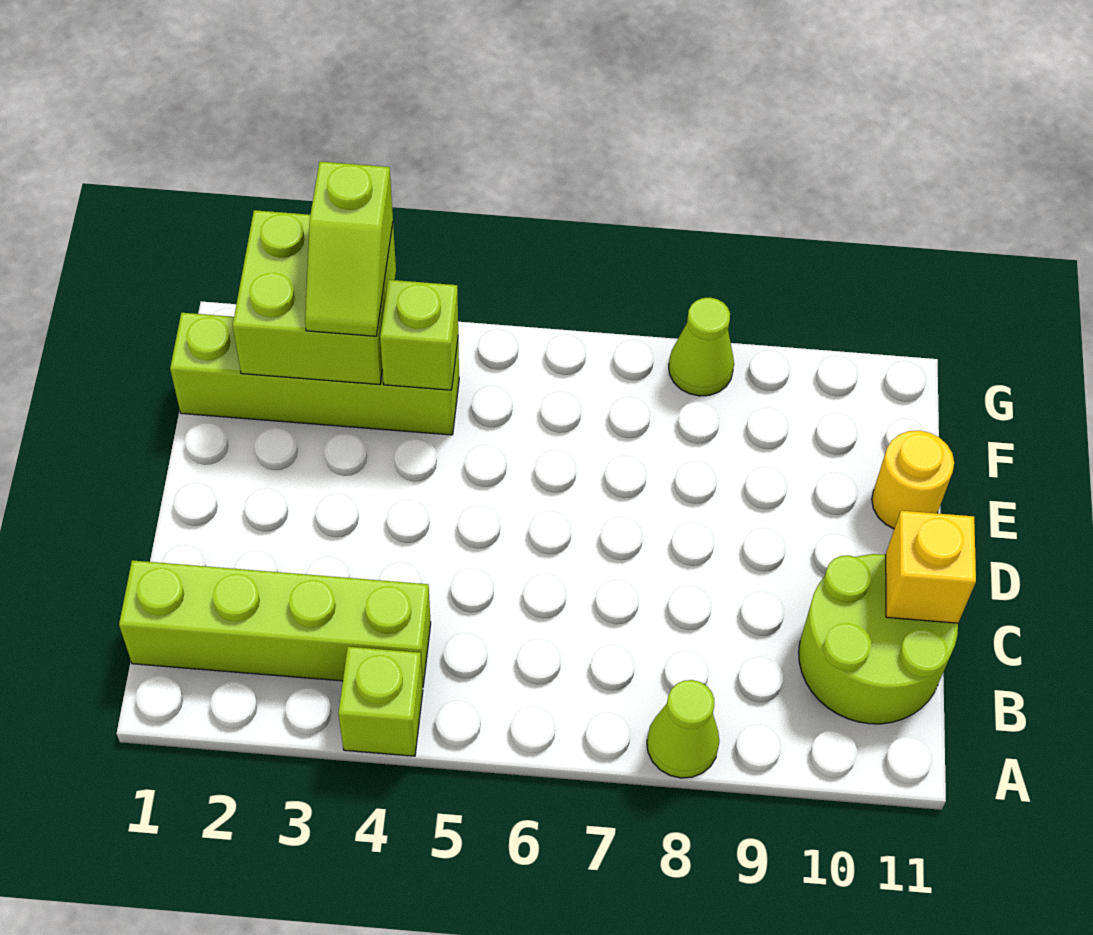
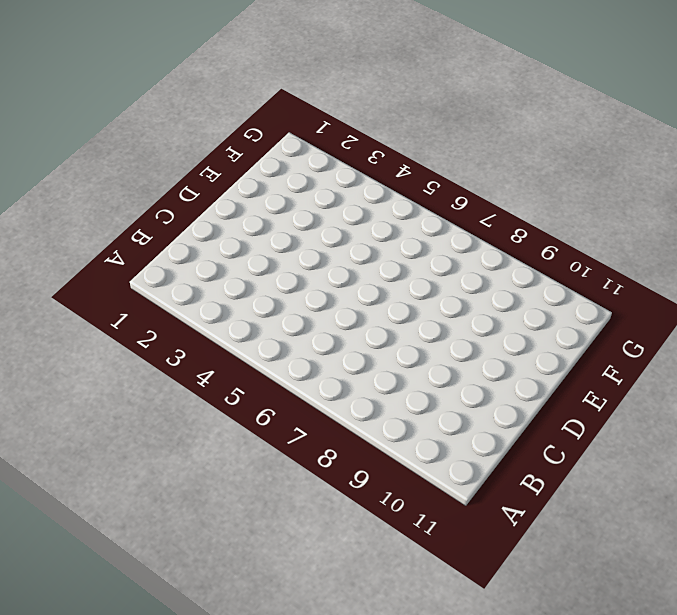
none -> lime 1x1 brick [338,647,423,756]
none -> lime 1x1 cone [647,680,719,778]

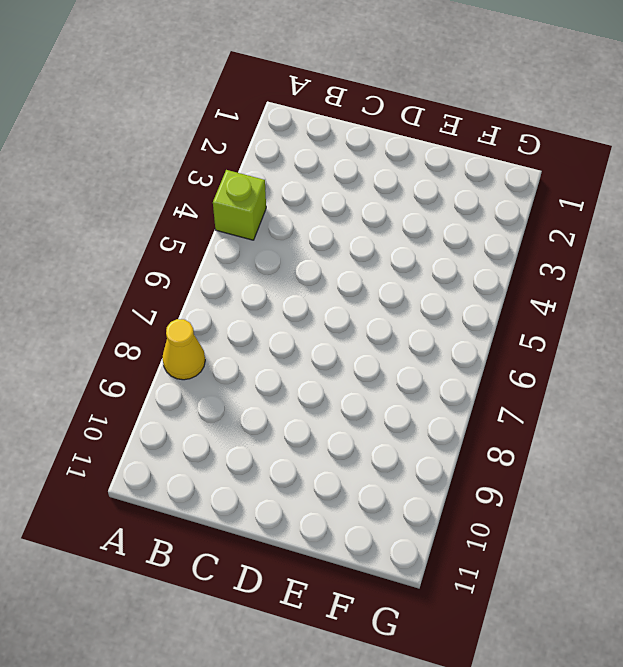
yellow 1x1 cone [162,319,205,380] -> lime 1x1 cone [647,680,719,778]
none -> lime 1x4 brick [119,560,431,685]
none -> lime 2x2 round brick [799,554,958,724]

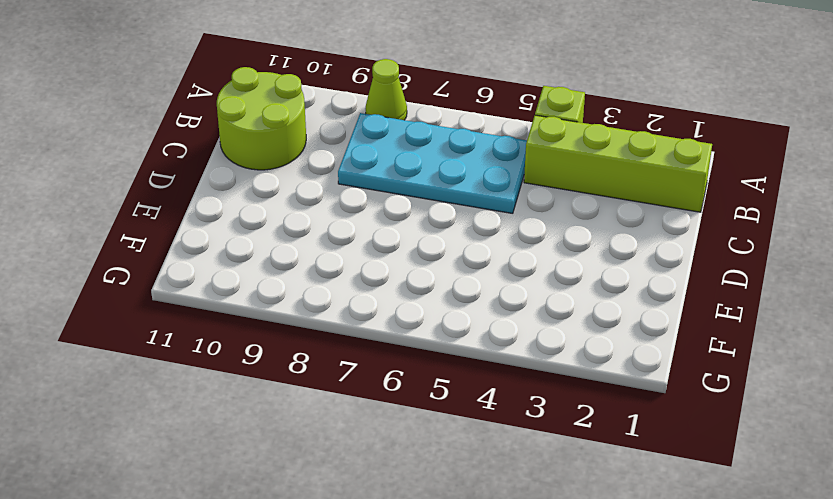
cyan 2x4 plate [338,113,527,214] -> none
none -> yellow 1x1 round brick [872,431,954,529]
none -> lime 1x4 brick [170,313,459,435]

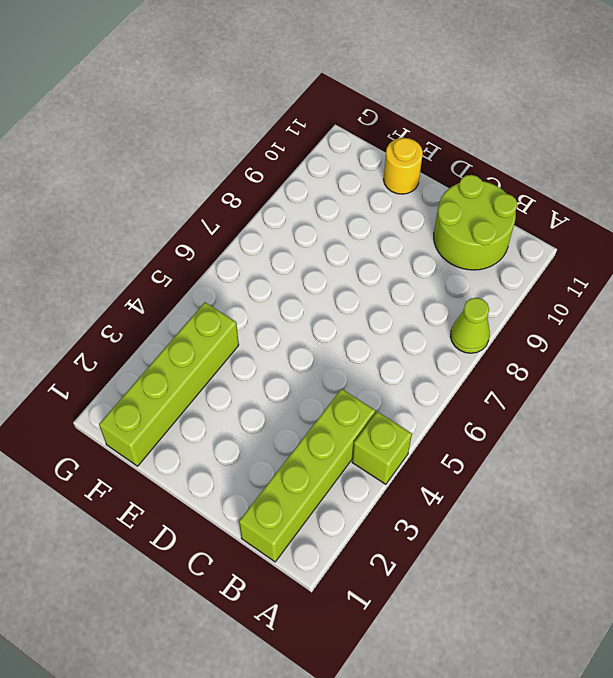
none -> lime 1x1 cone [669,298,734,396]
none -> yellow 1x1 brick [886,511,976,623]

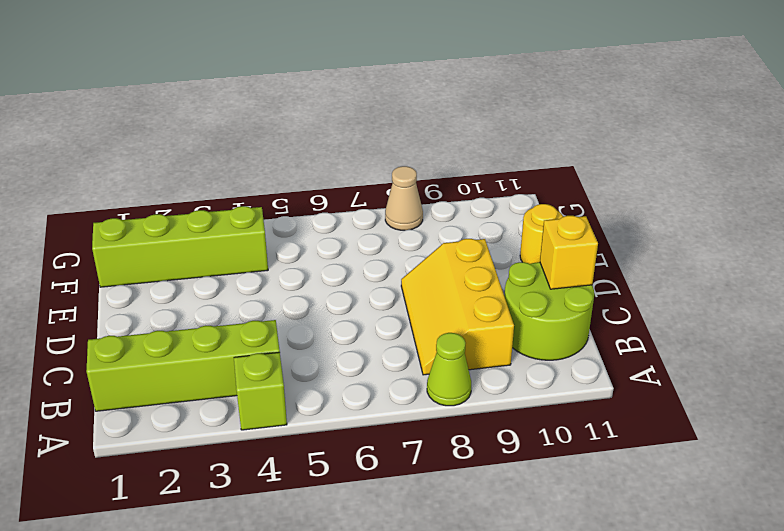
yellow 2x3 slope [401,239,514,375] -> none
tan 1x1 cone [385,166,423,230] -> lime 1x1 cone [669,298,734,396]
none -> lime 2x2 brick [233,210,396,385]
none -> lime 1x1 brick [380,280,458,390]

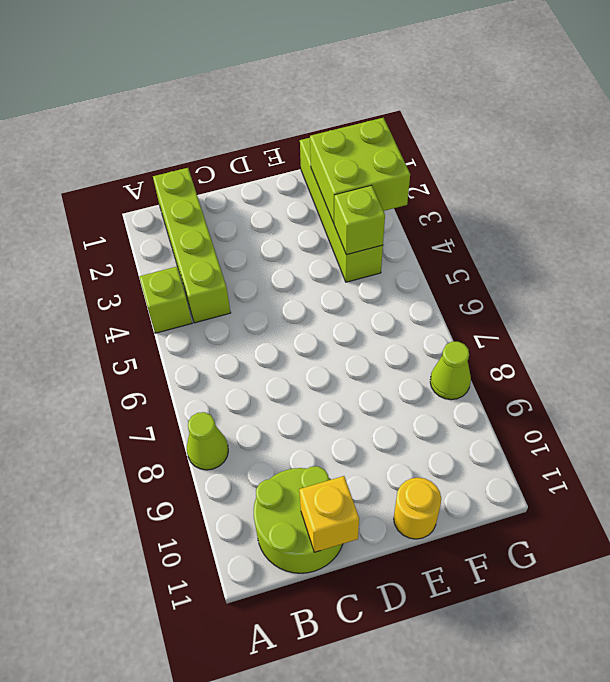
none -> lime 1x2 slope [305,162,393,336]

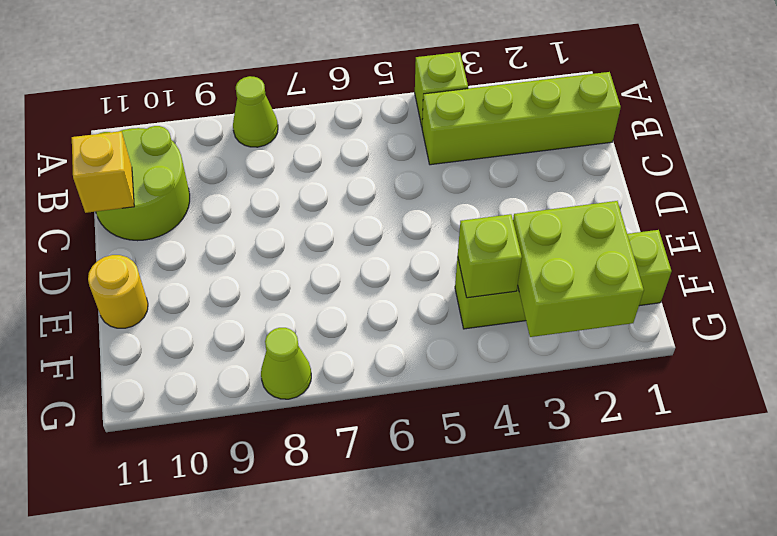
none -> lime 1x2 slope [305,162,393,336]

